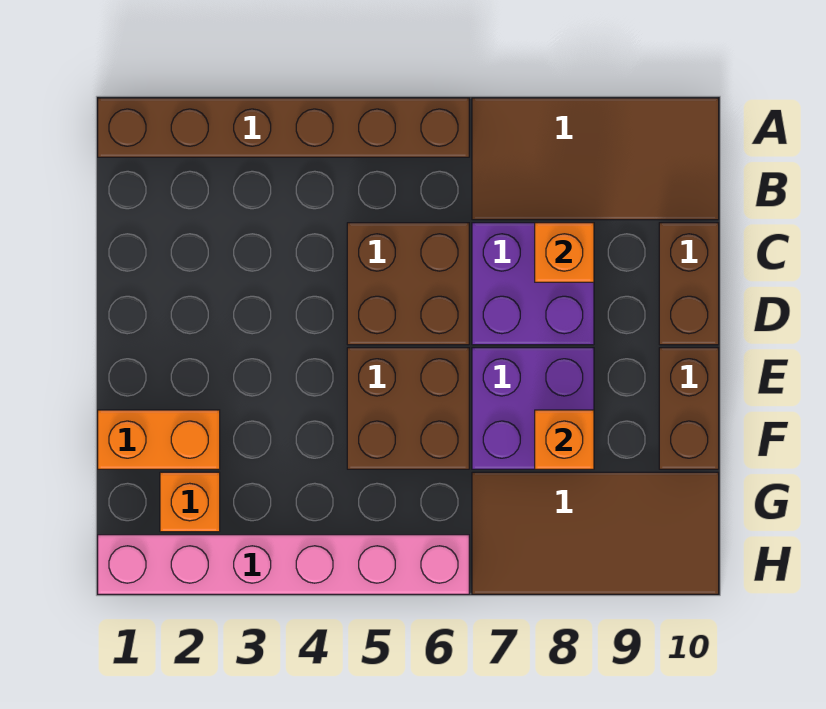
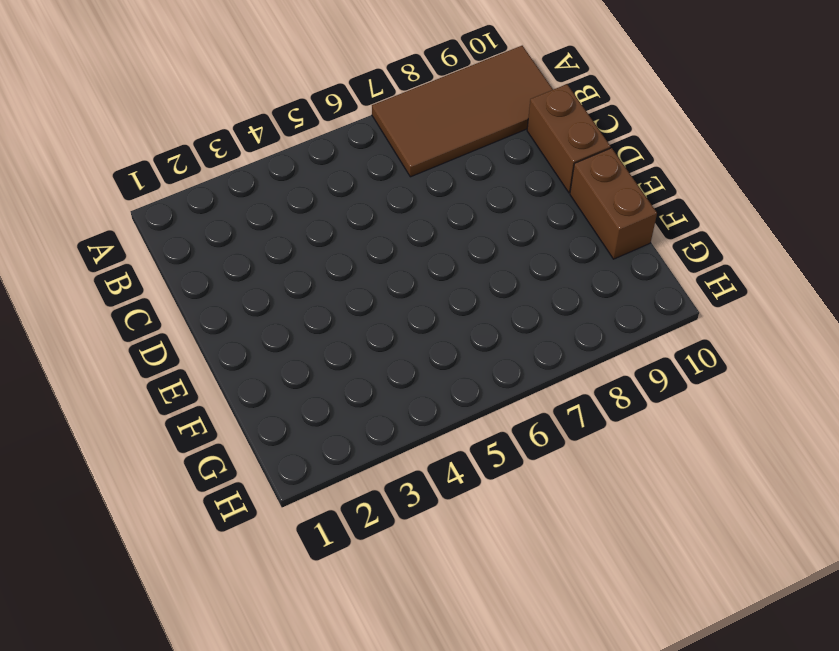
none -> brown 1x6 brick [98,98,469,157]
none -> brown 2x2 brick [347,223,469,345]
none -> purple 2x2 brick [472,223,594,345]

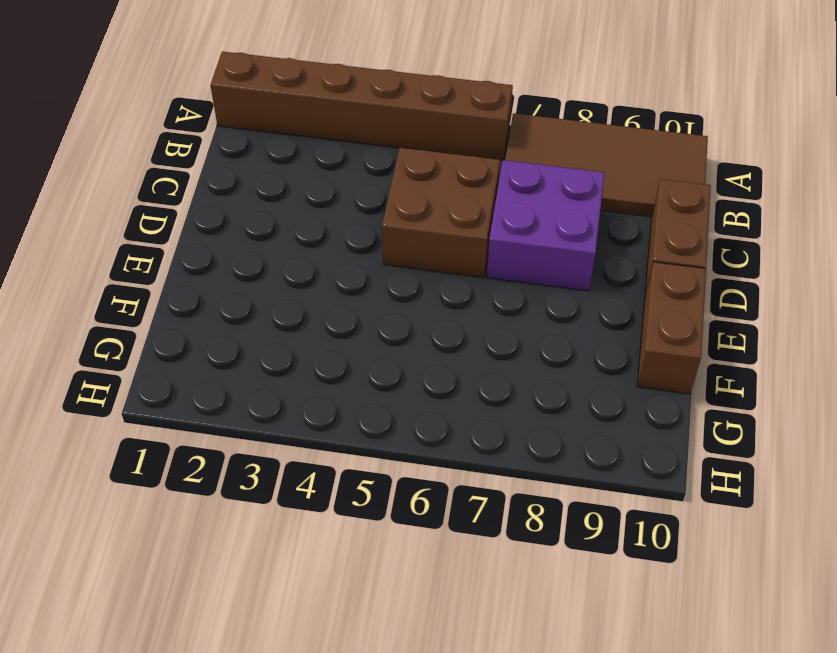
none -> brown 2x2 brick [347,348,469,469]
none -> purple 2x2 brick [472,348,594,469]
none -> orange 1x2 brick [98,410,220,469]

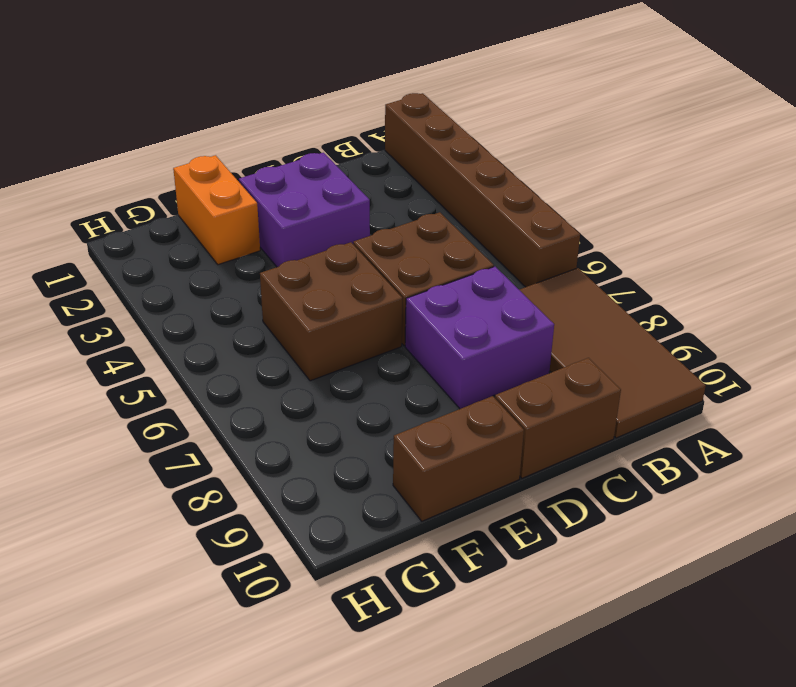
purple 2x2 brick [239,153,370,267] -> purple 2x2 brick moved to [472,348,594,469]
none -> orange 1x1 brick [160,472,220,532]
none -> brown 2x4 tile [472,472,719,594]
none -> pink 1x6 brick [98,535,469,594]

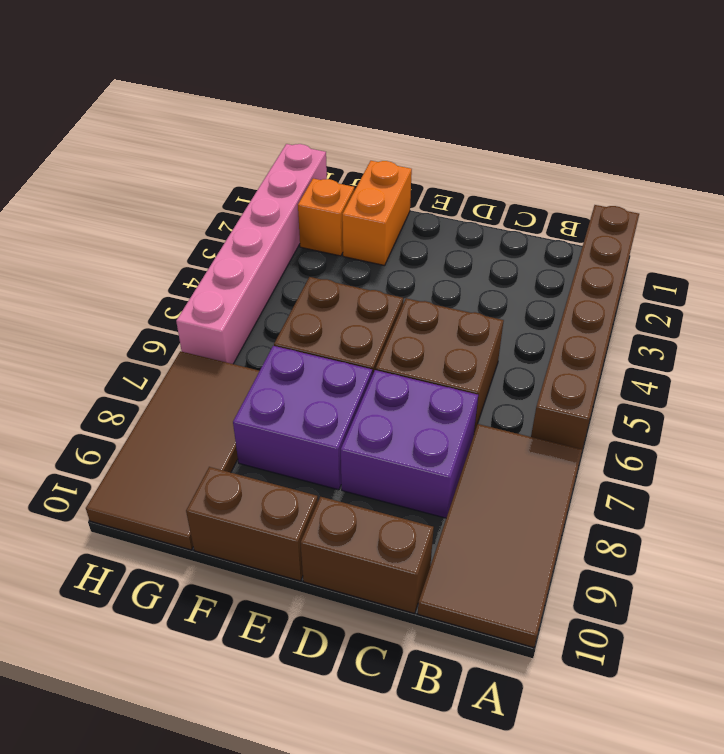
none -> orange 1x1 brick [535,223,594,282]
none -> orange 1x1 brick [535,410,594,469]

